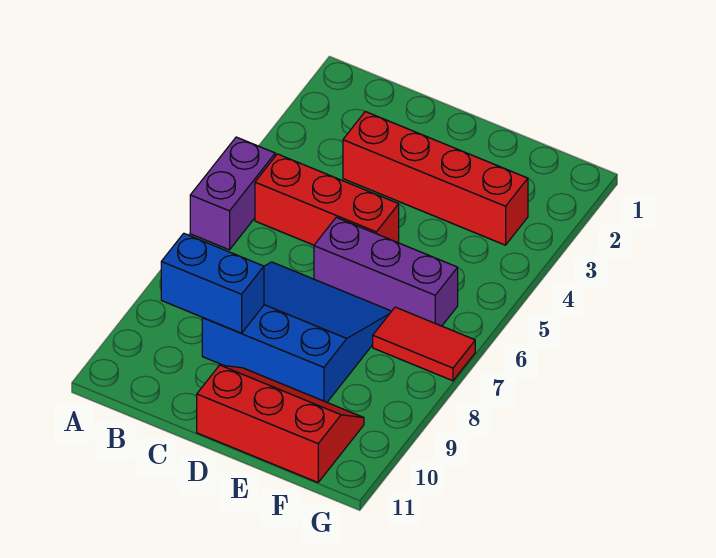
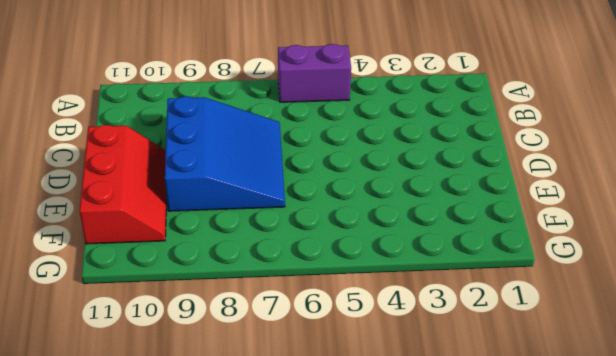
none -> red 1x3 brick [255,154,399,245]
none -> red 1x4 brick [343,112,528,245]

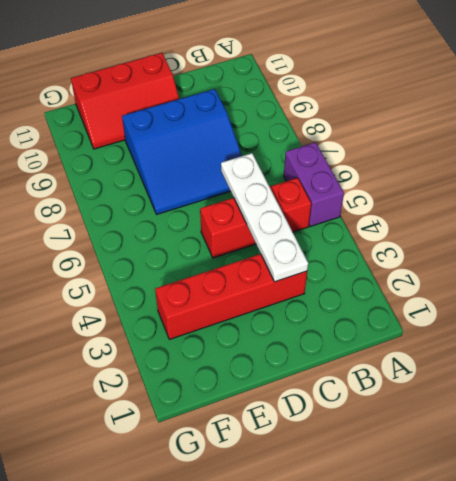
white 1x4 plate [221,153,308,282] -> none
none -> purple 1x3 brick [314,217,458,326]
none -> red 1x2 tile [373,307,475,381]

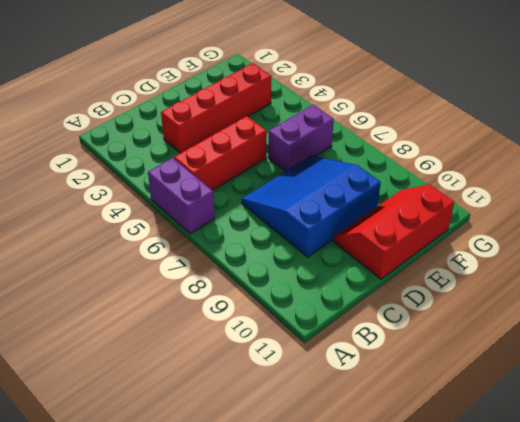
purple 1x2 brick [268,105,334,171] -> purple 1x3 brick [314,217,458,326]
none -> red 1x2 tile [373,307,475,381]
none -> blue 1x2 brick [161,233,264,333]

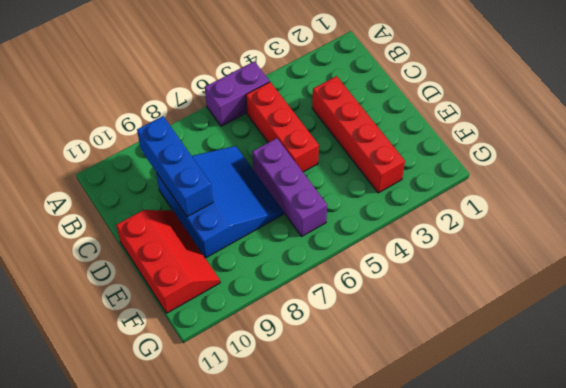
blue 1x3 brick [137,116,213,217] -> blue 1x2 brick [161,233,264,333]
none -> red 1x2 tile [373,307,475,381]

